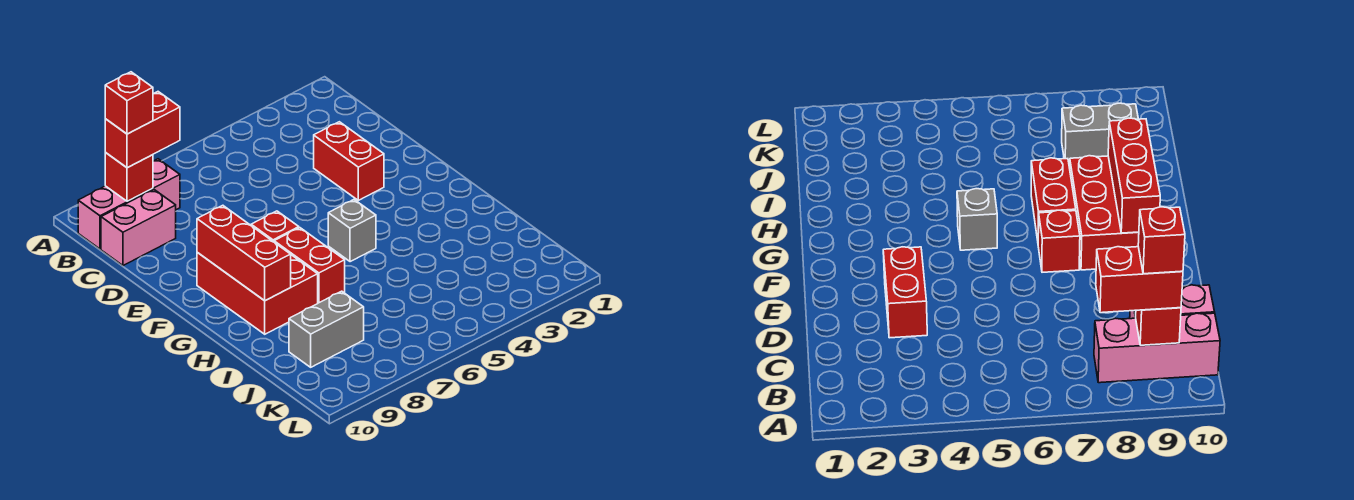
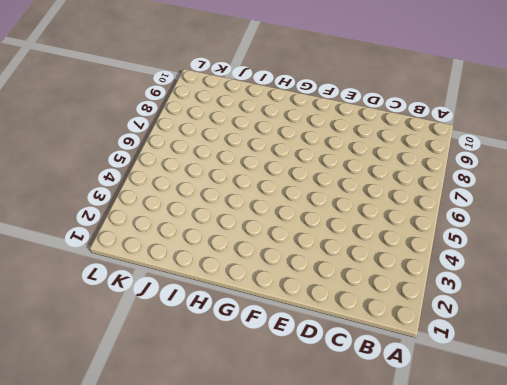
none -> pink 1x3 brick [78,159,180,249]
none -> pink 1x2 brick [101,190,176,266]
none -> red 1x2 brick [314,122,384,200]

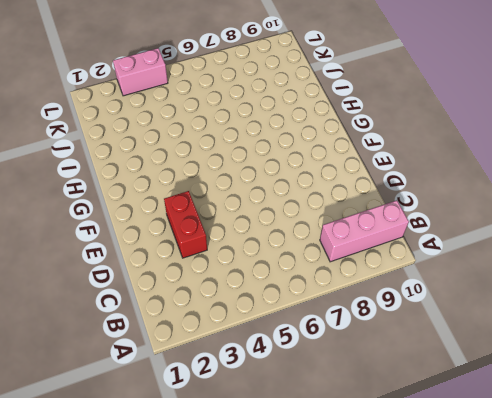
pink 1x2 brick [113,48,168,96] -> pink 1x2 brick moved to [101,190,176,266]
none -> red 1x1 brick [251,211,299,242]
none -> red 2x3 brick [197,253,318,334]
none -> grey 1x1 brick [328,200,376,262]

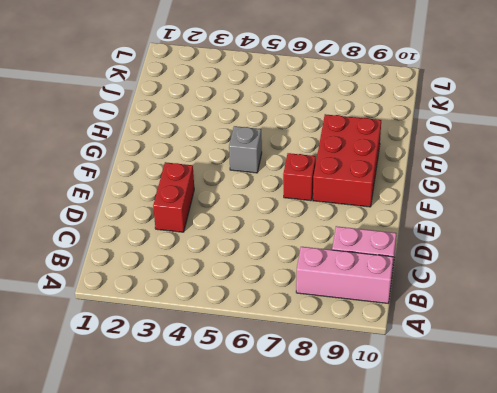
none -> red 1x2 brick [274,228,345,303]
none -> grey 1x2 brick [289,291,364,367]
none -> red 1x1 brick [105,153,153,201]

